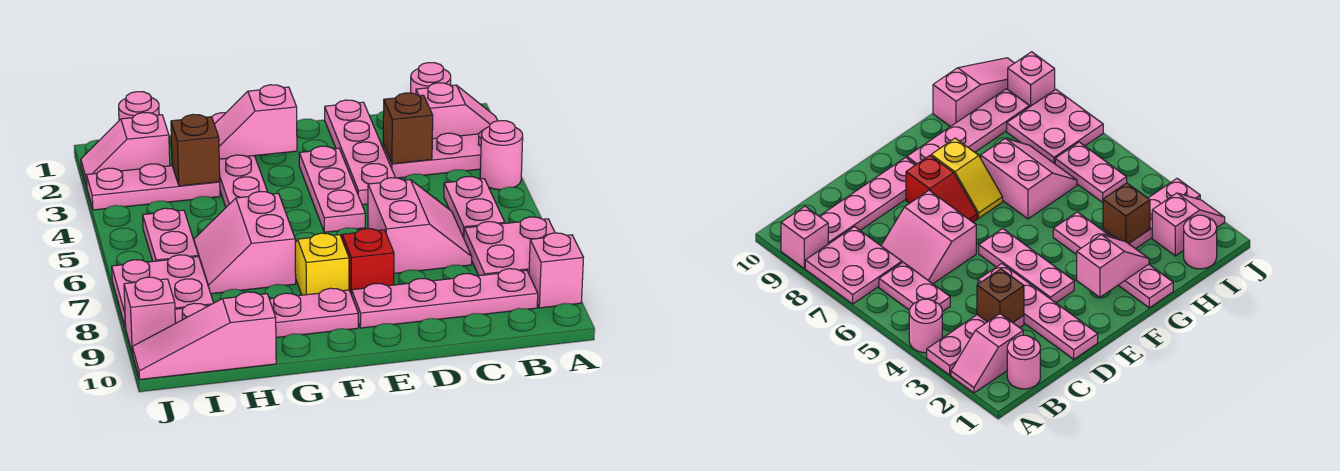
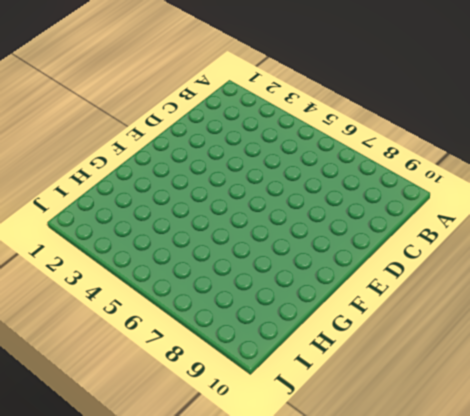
none -> pink 1x2 slope [416,83,498,139]
none -> pink 1x3 plate [383,130,483,178]
none -> pink 1x1 round brick [480,121,523,190]

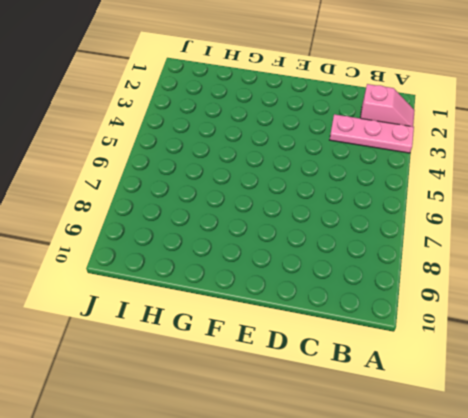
none -> pink 1x1 round brick [480,121,523,190]
none -> pink 2x2 plate [464,217,555,276]
none -> pink 1x1 brick [529,233,583,308]

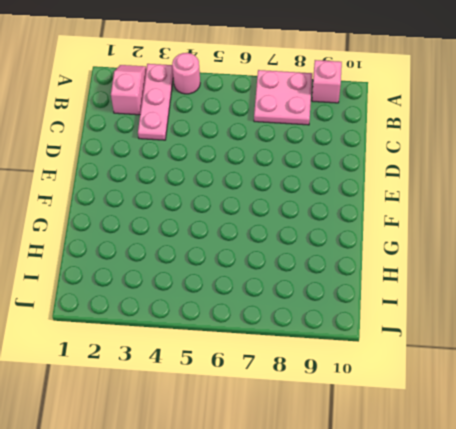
none -> pink 1x1 round brick [411,63,451,94]
none -> pink 1x2 plate [444,176,505,238]
none -> pink 1x4 plate [352,269,538,328]

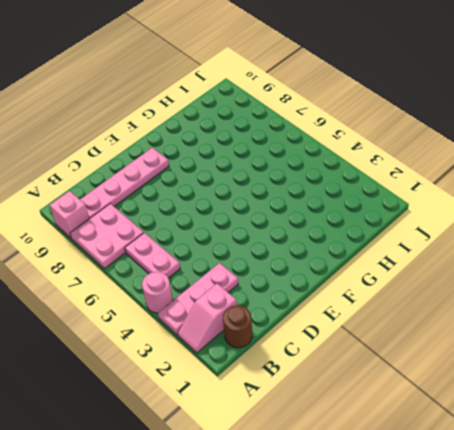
brown 1x1 round brick [223,305,252,348] -> pink 1x1 round brick [411,63,451,94]
none -> pink 2x2 slope [368,178,472,273]
none -> pink 1x4 plate [325,100,395,205]
none -> pink 1x3 plate [299,146,365,232]

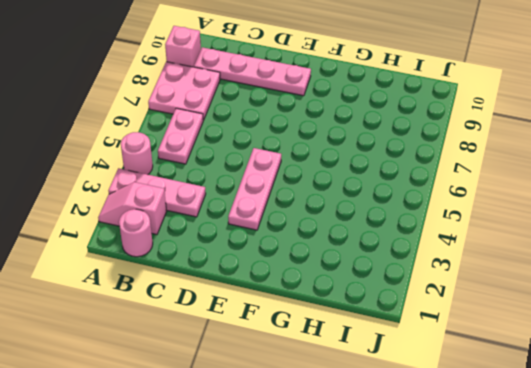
none -> pink 2x2 slope [368,178,472,273]
none -> pink 1x4 plate [325,100,395,205]
none -> red 1x2 slope [341,229,394,295]

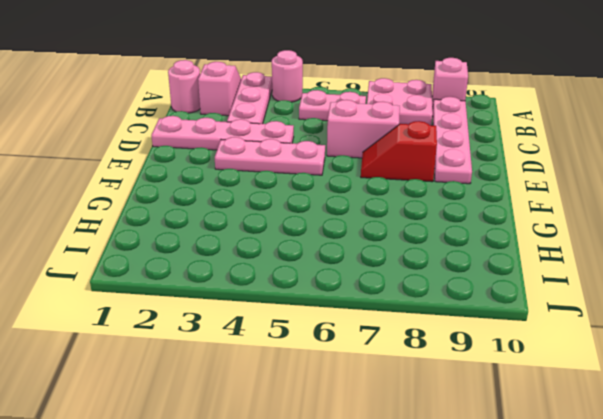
none -> yellow 1x2 slope [295,233,349,295]
none -> pink 1x4 plate [175,288,358,338]
none -> pink 1x4 plate [212,113,267,207]

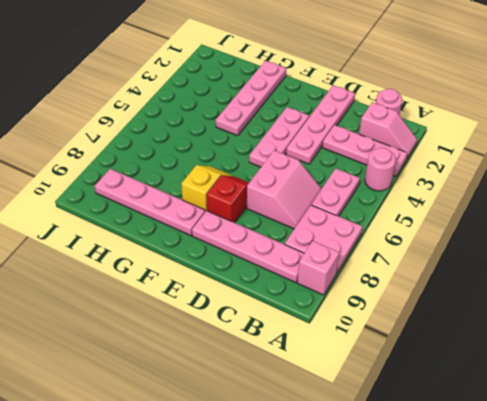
none -> pink 2x2 slope [194,192,296,294]
none -> pink 1x3 plate [86,164,220,210]
none -> pink 1x3 slope [132,292,276,379]

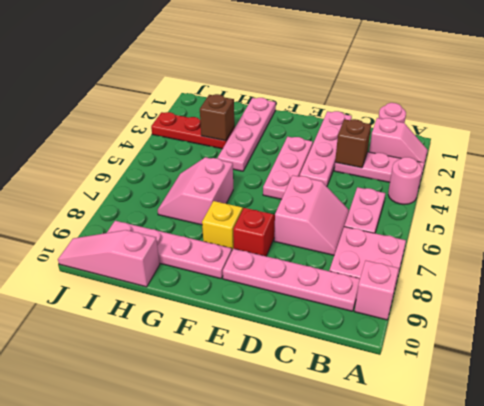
red 1x3 plate [151,112,234,149] -> pink 1x3 plate [86,164,220,210]
none -> pink 1x1 round brick [119,92,159,120]
none -> pink 1x2 slope [81,113,170,186]
none -> pink 1x2 plate [143,208,199,261]

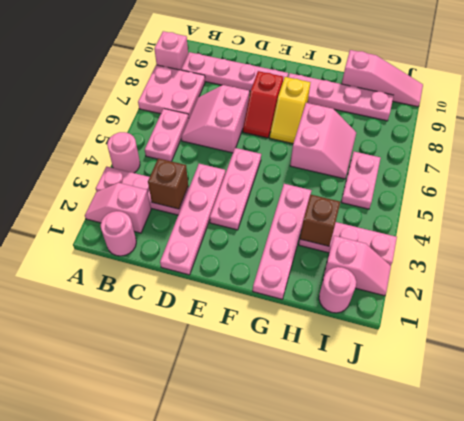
none -> pink 2x2 plate [112,255,213,328]
none -> pink 1x1 brick [124,277,175,353]
none -> pink 1x2 slope [214,85,297,159]

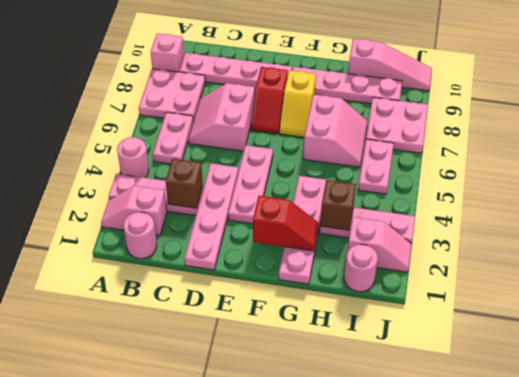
red 1x2 slope [253,196,319,251] -> pink 1x2 slope [214,85,297,159]
none -> pink 1x1 brick [124,277,175,353]

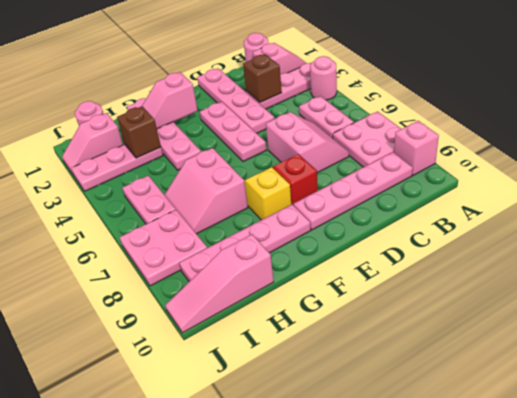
none -> pink 1x1 brick [124,277,175,353]

